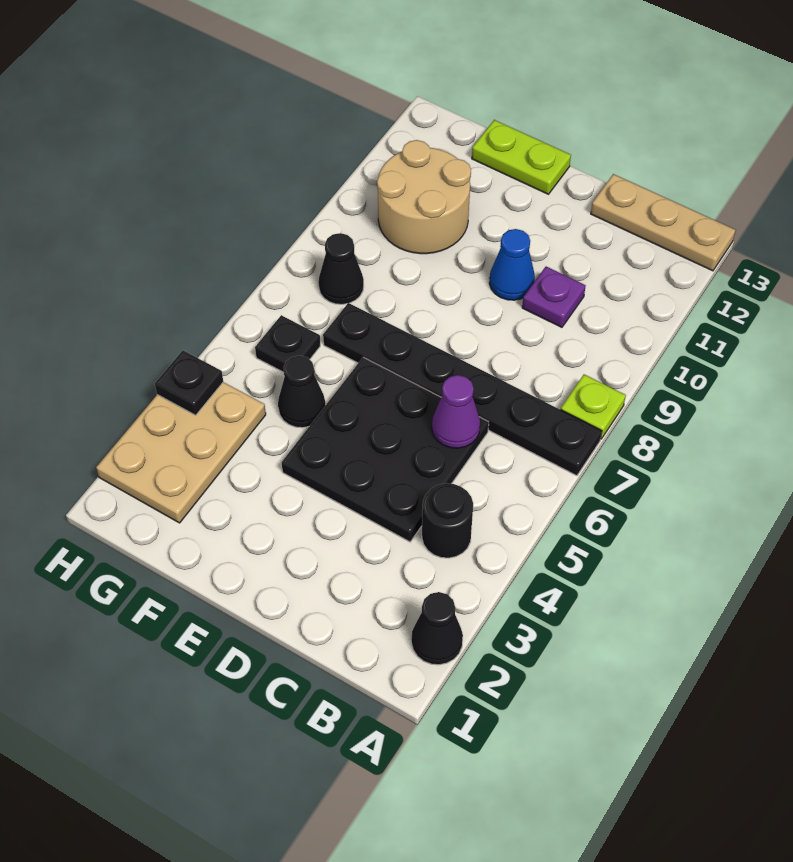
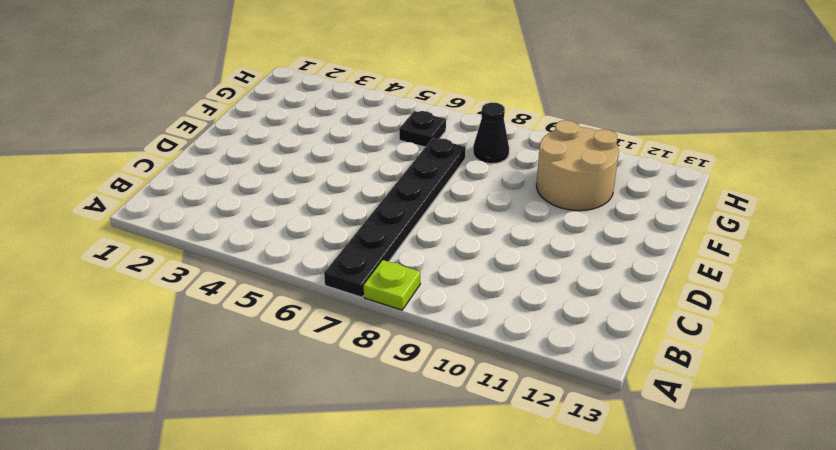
none -> black 1x1 cone [411,592,463,665]
none -> tan 1x3 plate [591,174,735,271]
none -> black 1x1 round brick [422,483,473,558]

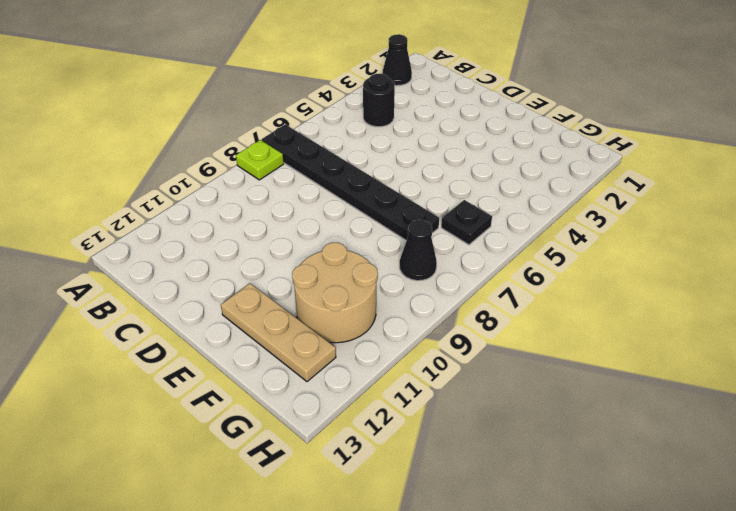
tan 1x3 plate [221,284,336,382] -> tan 1x3 plate moved to [591,174,735,271]
none -> black 3x3 plate [282,357,489,542]
none -> purple 1x1 plate [522,267,586,327]
none -> blue 1x1 cone [489,229,535,300]

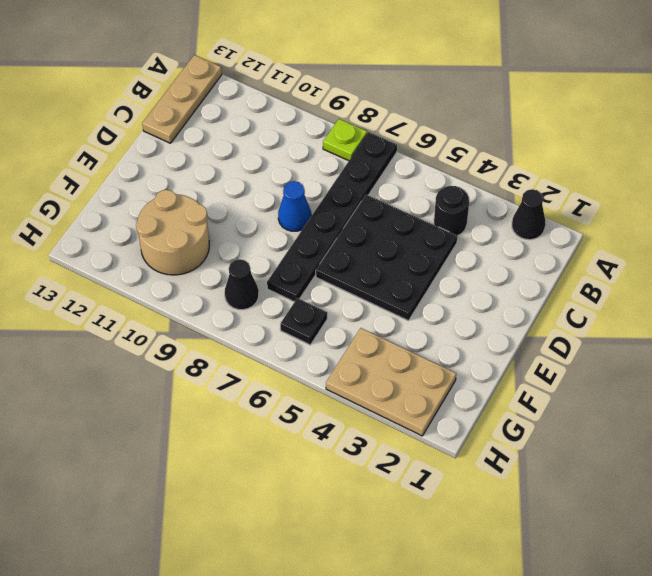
blue 1x1 cone [278,181,311,231] -> blue 1x1 cone moved to [489,229,535,300]
none -> purple 1x1 plate [522,267,586,327]
none -> lime 1x2 plate [472,120,571,194]
none -> black 1x1 cone [278,356,326,428]

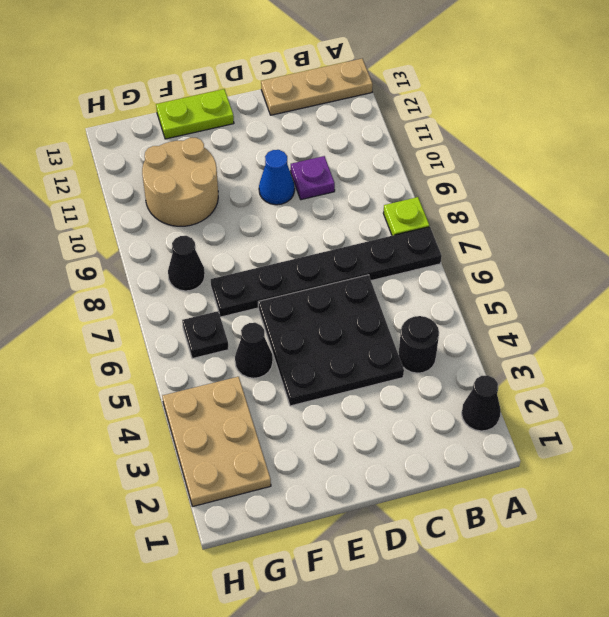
none -> purple 1x1 cone [432,375,480,448]
none -> black 1x1 plate [155,351,223,415]

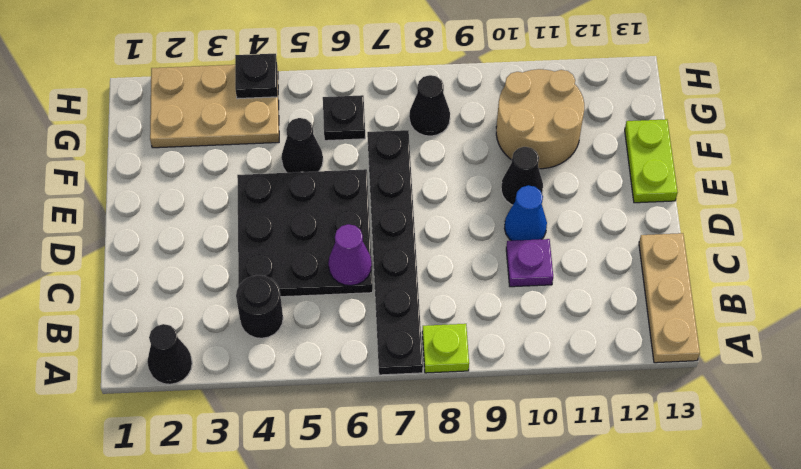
black 1x1 cone [501,147,543,205] -> none

